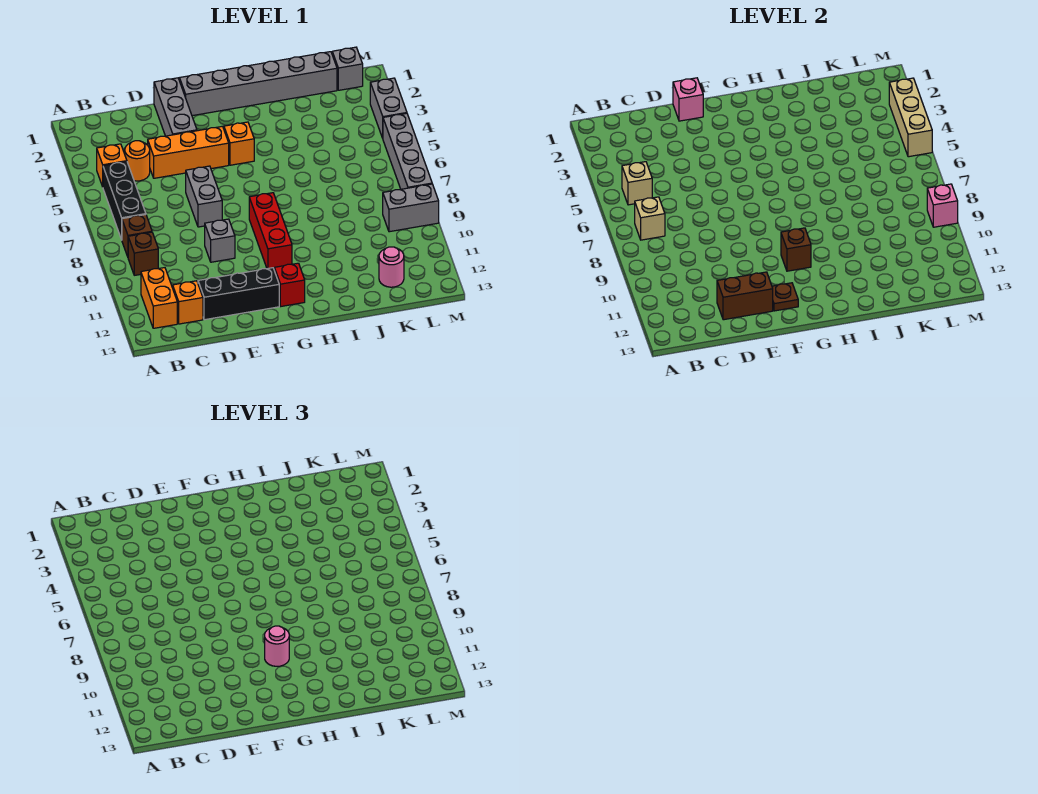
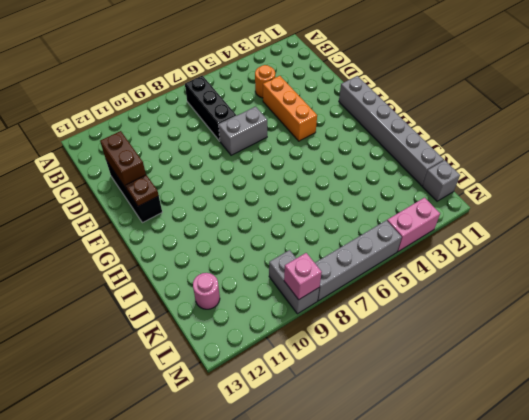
black 1x3 brick [185,76,236,141] -> black 1x3 brick turned to [103,162,146,240]
pink 1x2 brick [387,198,440,252] -> grey 1x2 brick [370,78,407,138]
none -> orange 1x1 brick [97,144,127,187]
none -> brown 1x1 brick [122,215,152,257]
none -> brown 1x1 brick [128,232,158,275]
none -> orange 1x2 brick [141,268,177,328]

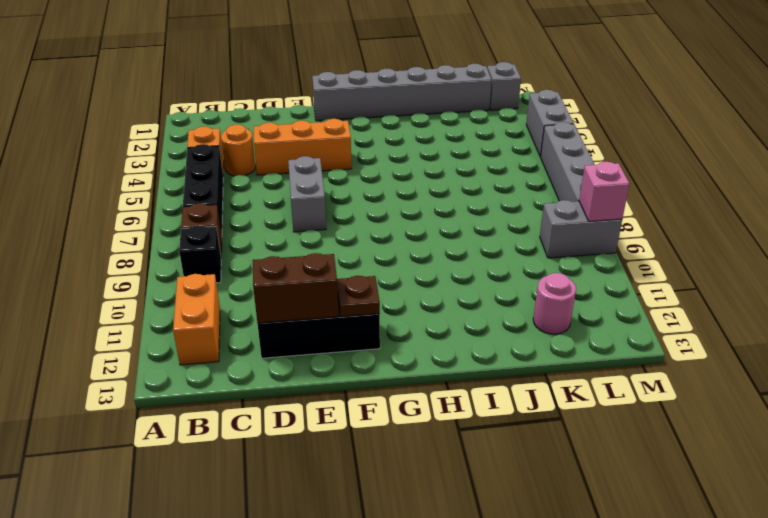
black 1x1 brick [179,225,221,283] -> brown 1x1 brick [128,232,158,275]
none -> orange 1x1 brick [173,281,203,324]
none -> grey 1x3 brick [154,78,197,136]
none -> grey 1x1 brick [205,219,235,262]
none -> orange 1x1 brick [224,122,254,165]

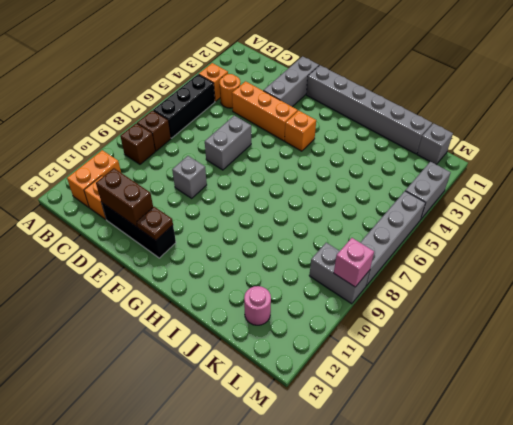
none -> red 1x3 brick [249,193,292,269]
none -> red 1x1 brick [274,263,305,306]
none -> tan 1x1 brick [622,162,652,205]
none -> tan 1x1 brick [635,197,665,240]

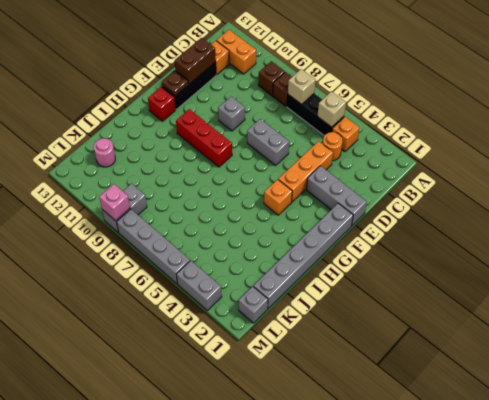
none -> pink 1x1 brick [673,78,703,121]
none -> brown 1x1 brick [781,228,811,271]
none -> tan 1x3 brick [889,78,932,157]
none -> pink 1x1 round brick [265,626,289,666]

